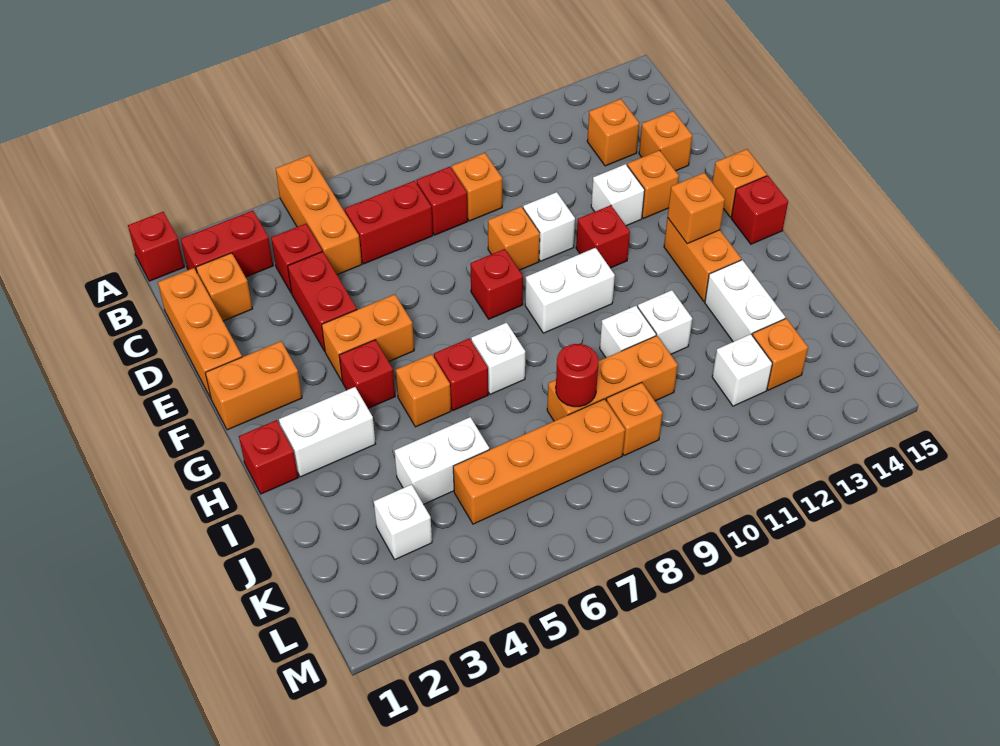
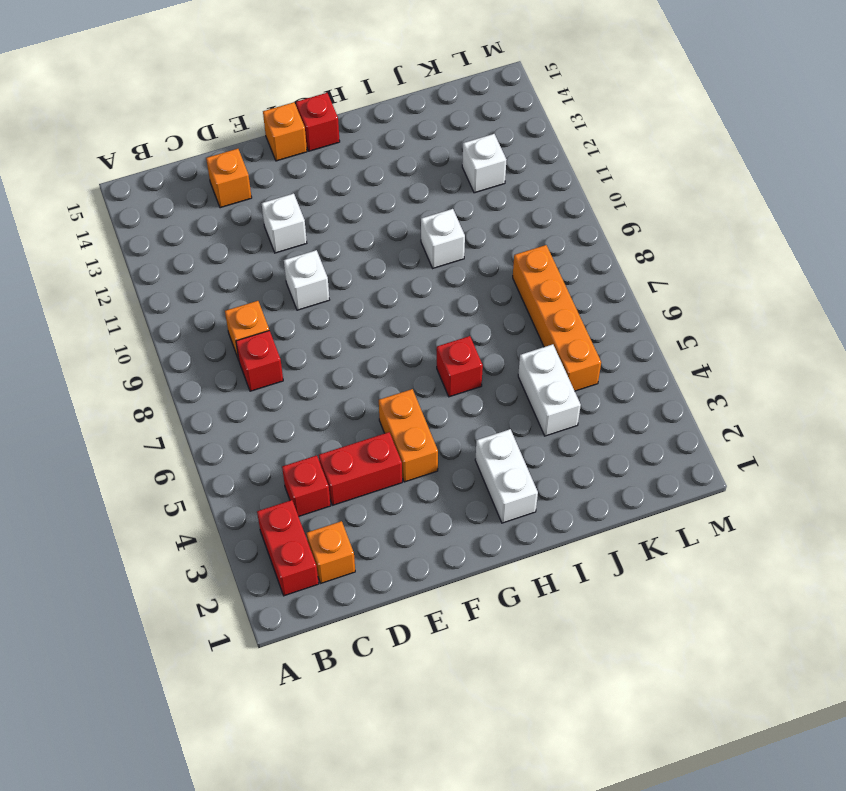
none -> red 1x1 brick [128,212,184,281]
none -> orange 1x3 brick [276,155,362,275]
none -> orange 1x3 brick [158,268,242,398]
none -> red 1x2 brick [345,181,433,264]

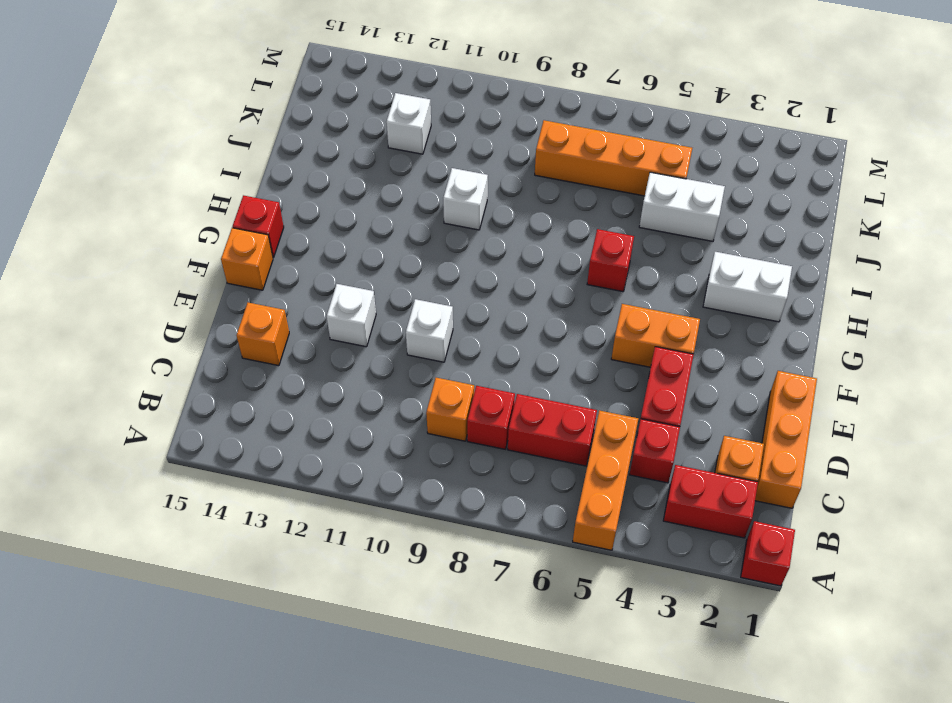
none -> orange 1x1 brick [587,99,639,166]
none -> orange 1x1 brick [488,207,540,270]
none -> orange 1x1 brick [627,150,679,218]
none -> orange 1x2 brick [206,341,302,430]

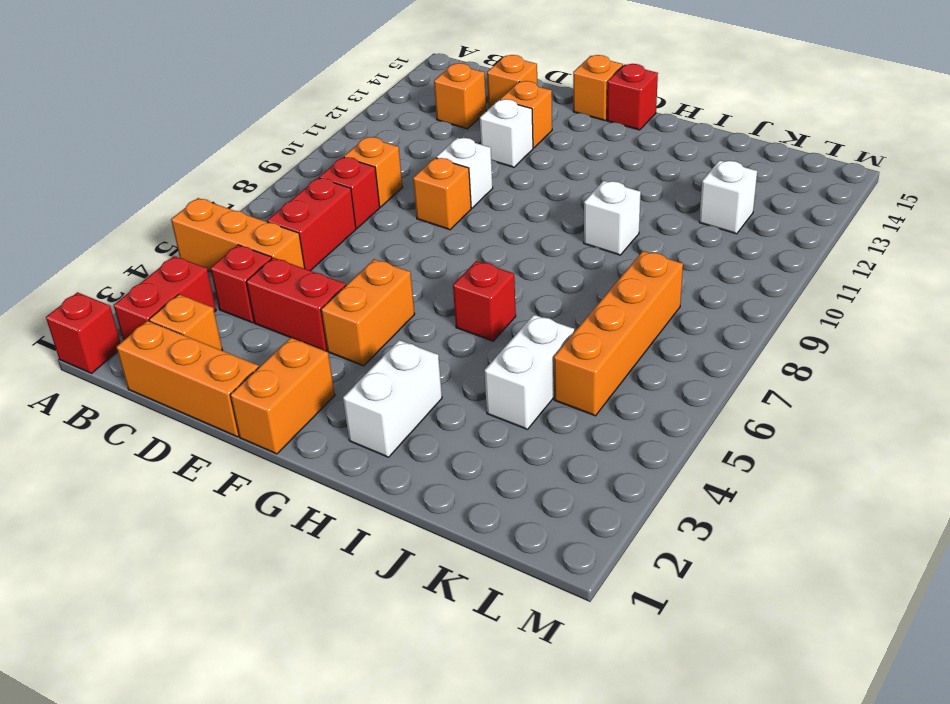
none -> red 1x1 brick [470,249,523,319]
none -> red 1x1 brick [576,205,630,268]
none -> red 1x1 brick [339,340,395,408]
none -> white 1x2 brick [525,248,615,333]

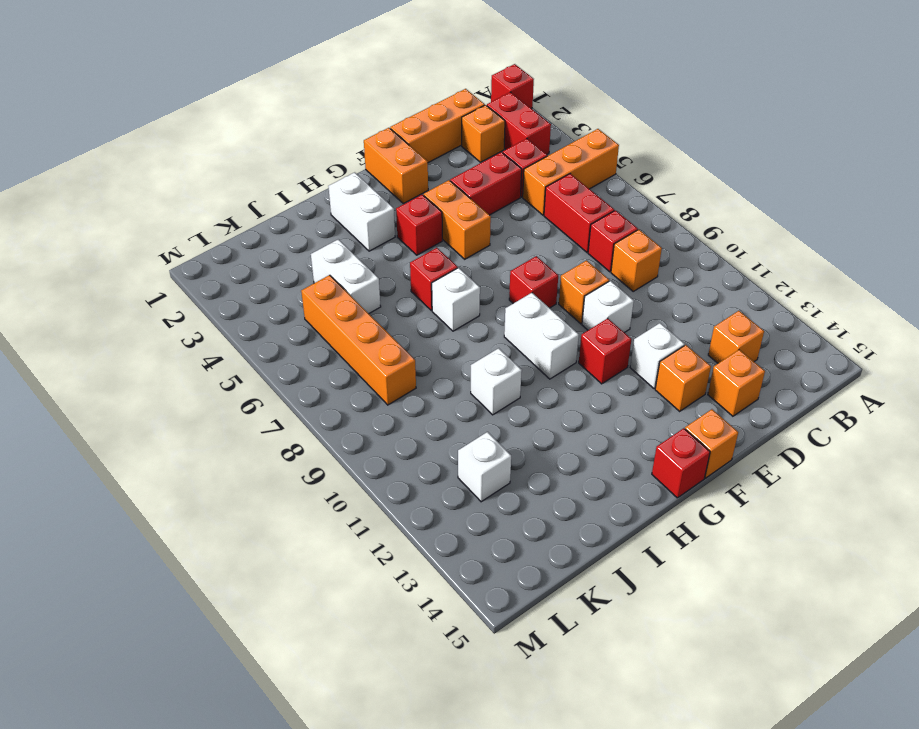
none -> orange 1x2 brick [664,218,741,301]
none -> red 1x1 brick [239,420,298,494]
none -> orange 1x1 brick [396,354,451,427]
none -> white 1x1 brick [638,290,692,354]

